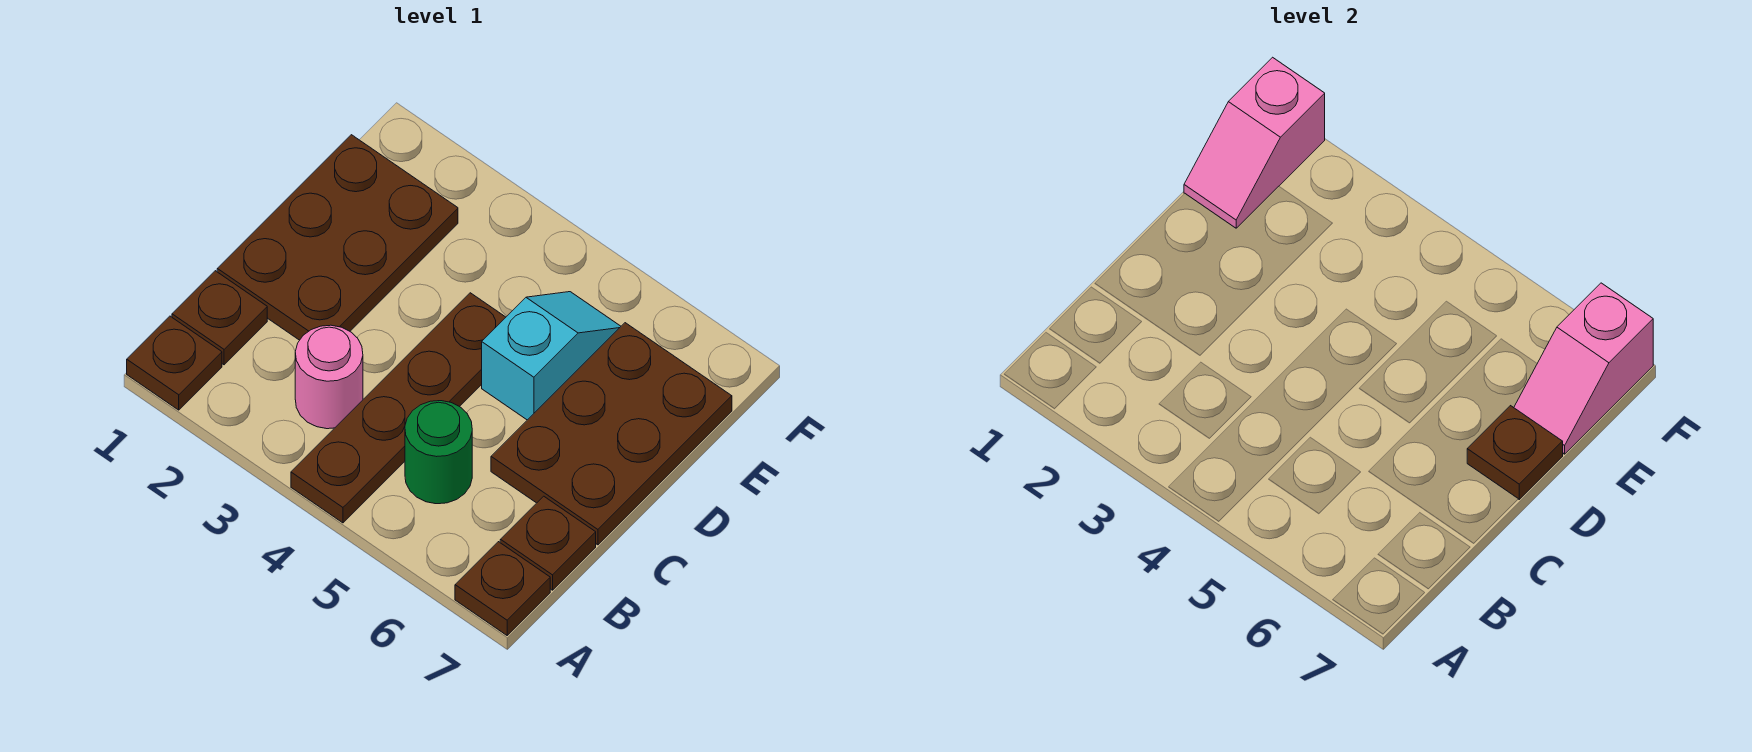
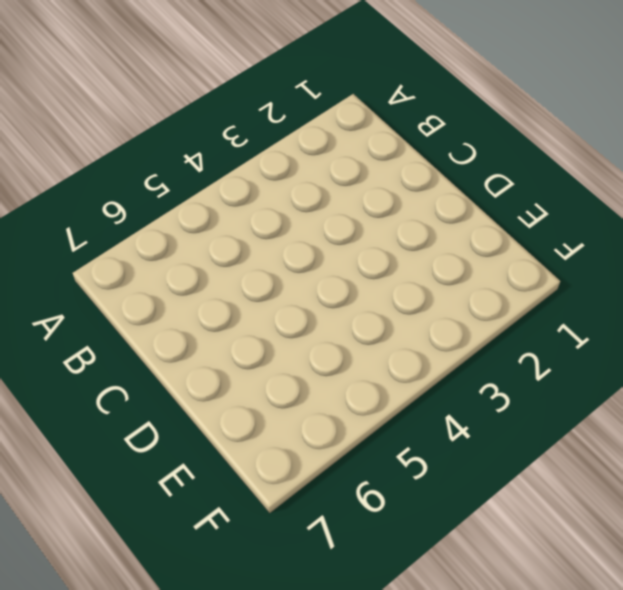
none -> brown 1x1 plate [127,316,222,410]
none -> brown 1x4 plate [291,293,506,523]
none -> brown 1x1 plate [455,542,550,635]

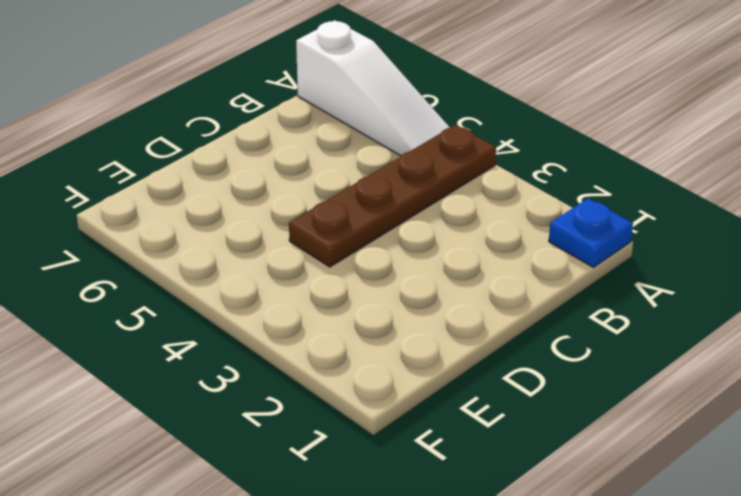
blue 1x1 plate [549,198,633,267] -> brown 1x1 plate [127,316,222,410]
white 1x3 slope [296,20,450,156] -> brown 1x1 plate [455,542,550,635]
none -> brown 1x1 plate [172,271,267,365]
none -> pink 1x1 round brick [295,325,363,429]
none -> green 1x1 round brick [405,401,472,504]

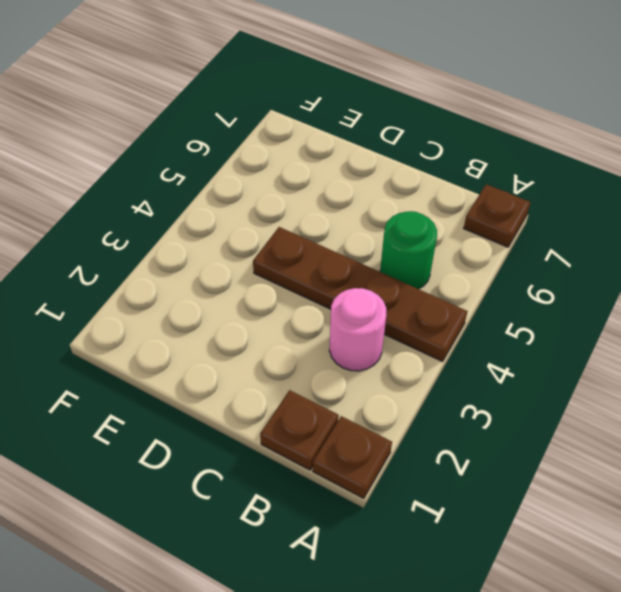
none -> brown 1x1 plate [500,496,596,590]
none -> brown 2x3 plate [217,135,458,340]
none -> brown 2x3 plate [491,323,732,545]

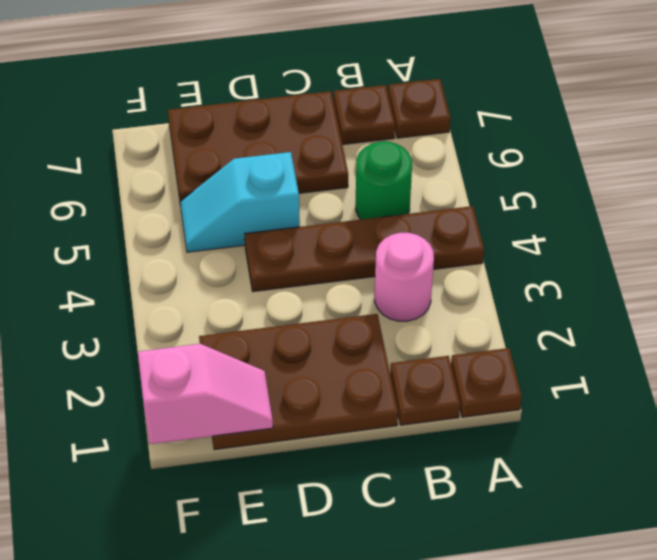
none -> brown 1x1 plate [1467,406,1563,499]
none -> pink 1x2 slope [1514,283,1653,454]

